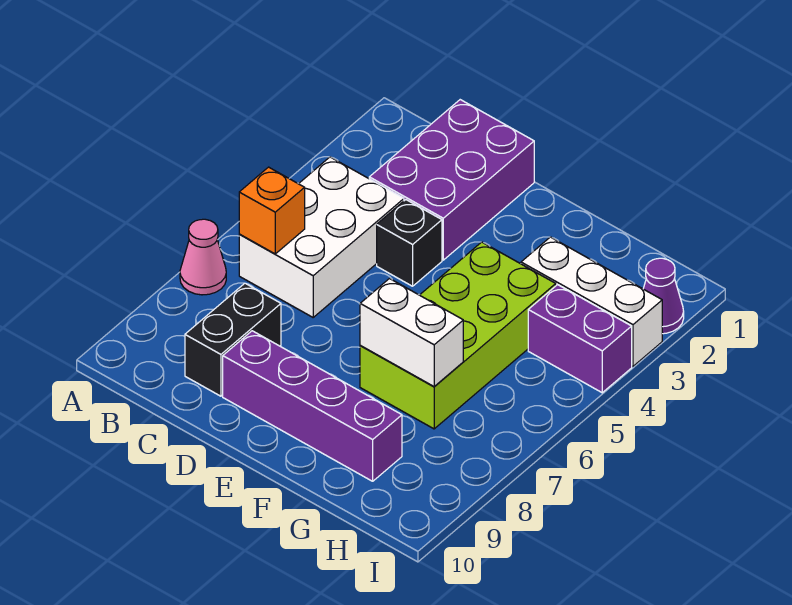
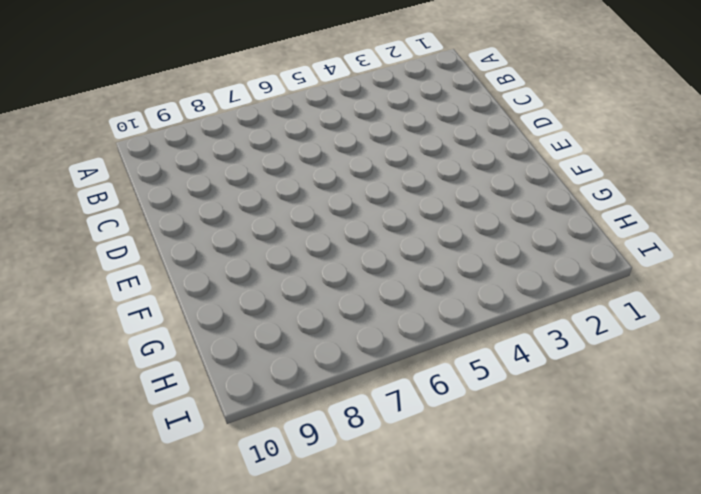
none -> pink 1x1 cone [180,219,226,295]
none -> white 2x3 brick [239,157,404,317]
none -> purple 2x3 brick [369,100,534,260]

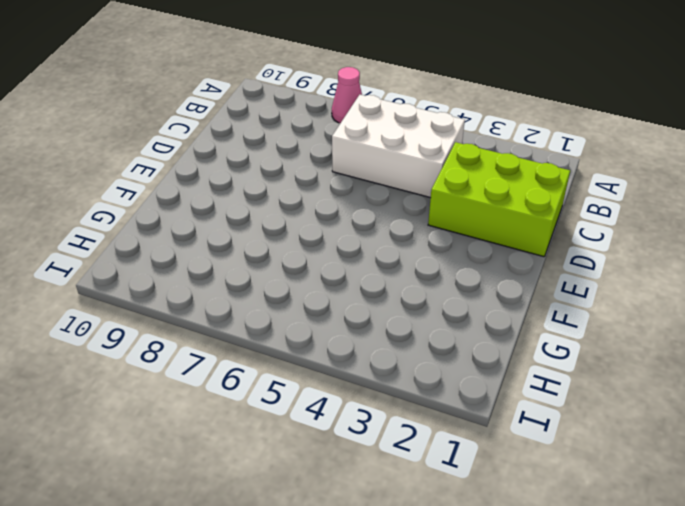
lime 2x3 brick [428,142,570,257] -> purple 2x3 brick [369,100,534,260]
none -> black 1x2 brick [185,283,281,396]
none -> black 1x1 brick [377,200,442,286]
none -> purple 1x4 brick [223,331,402,481]

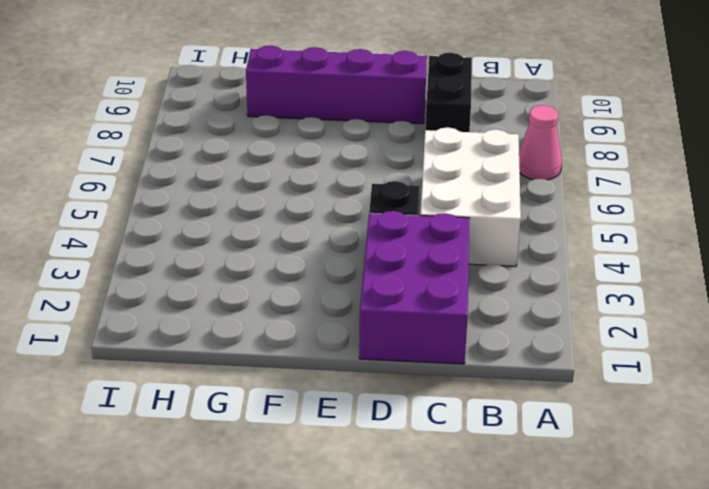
none -> lime 2x4 brick [360,242,556,429]
none -> white 1x3 brick [521,237,662,366]
none -> purple 1x2 brick [528,285,632,393]

